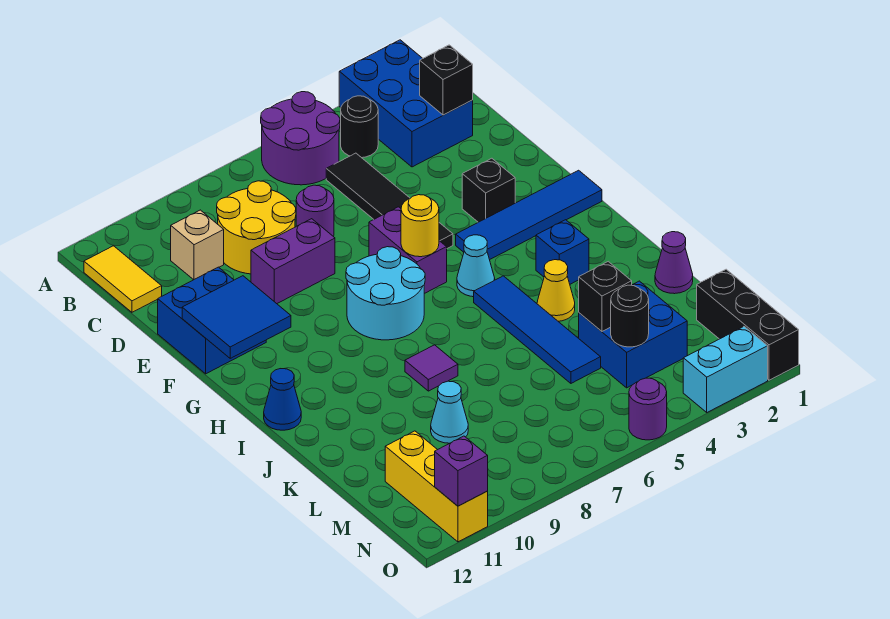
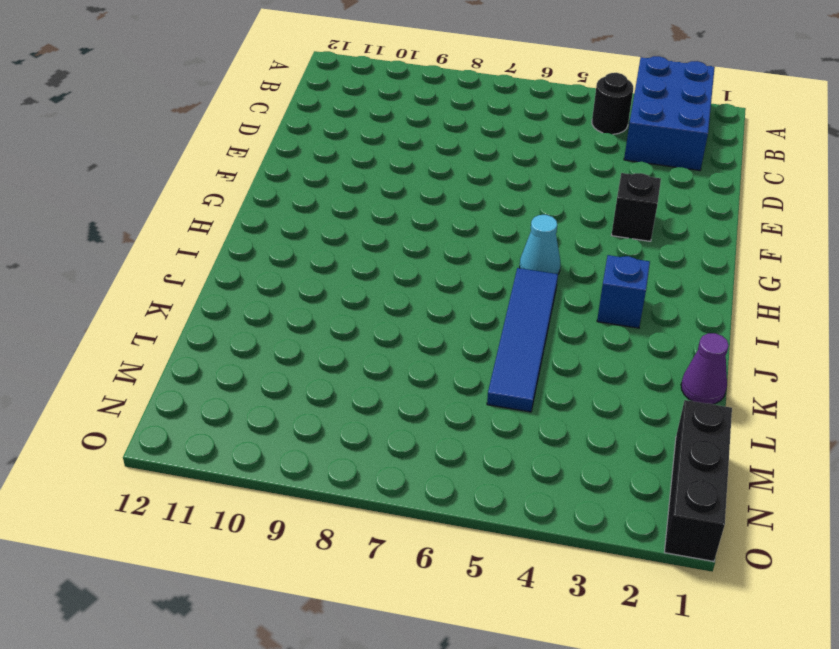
none -> purple 2x2 round brick [261,92,340,185]
none -> yellow 1x2 tile [84,246,162,312]
none -> black 1x4 tile [326,153,453,248]
none -> yellow 2x2 round brick [217,181,296,274]

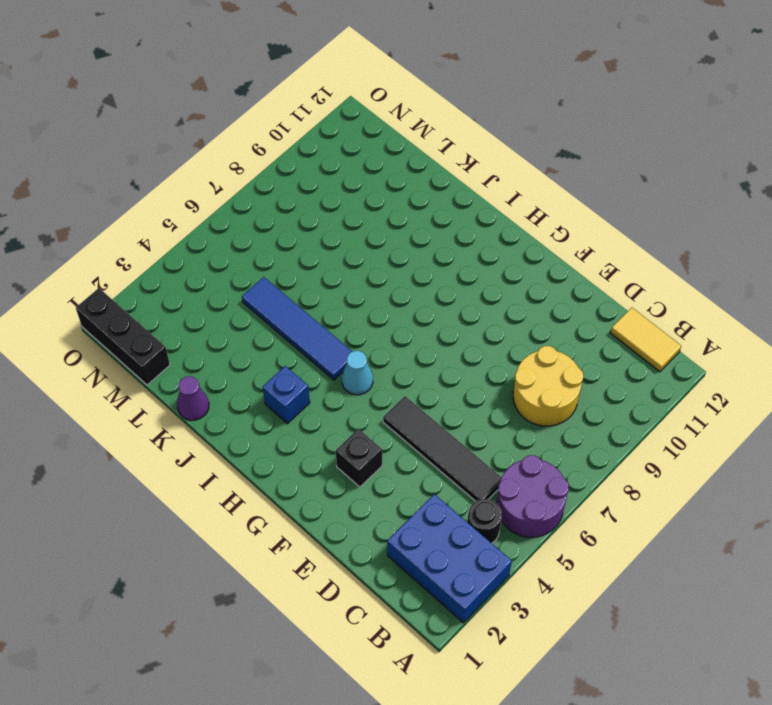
none -> tan 1x1 brick [171,210,224,280]
none -> purple 1x1 round brick [296,185,334,237]
none -> purple 1x2 brick [251,219,335,304]
none -> blue 2x2 brick [158,267,266,374]

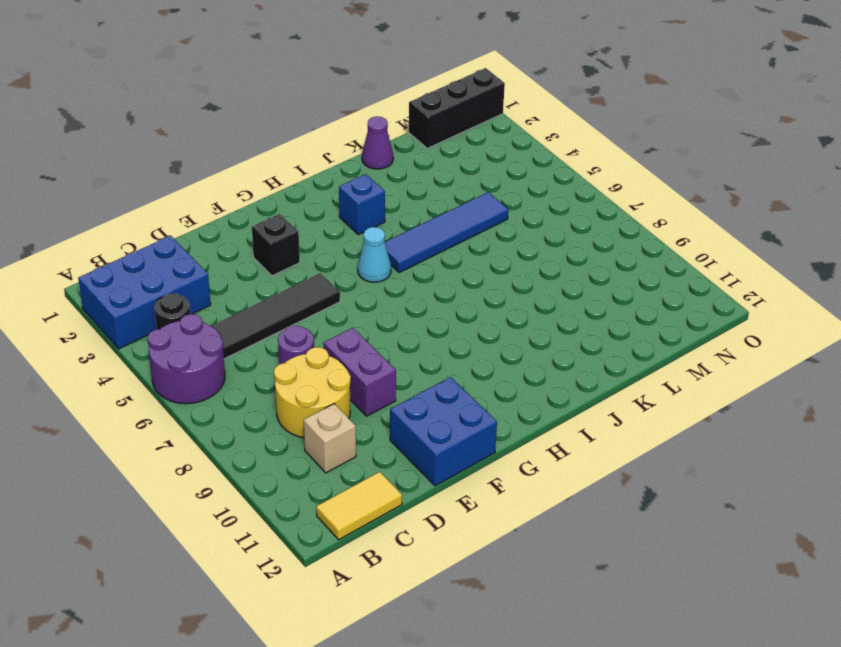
none -> purple 1x2 brick [369,207,447,294]
none -> blue 1x4 tile [456,170,602,260]
none -> cyan 2x2 round brick [346,247,425,340]
none -> blue 1x1 cone [264,369,301,430]

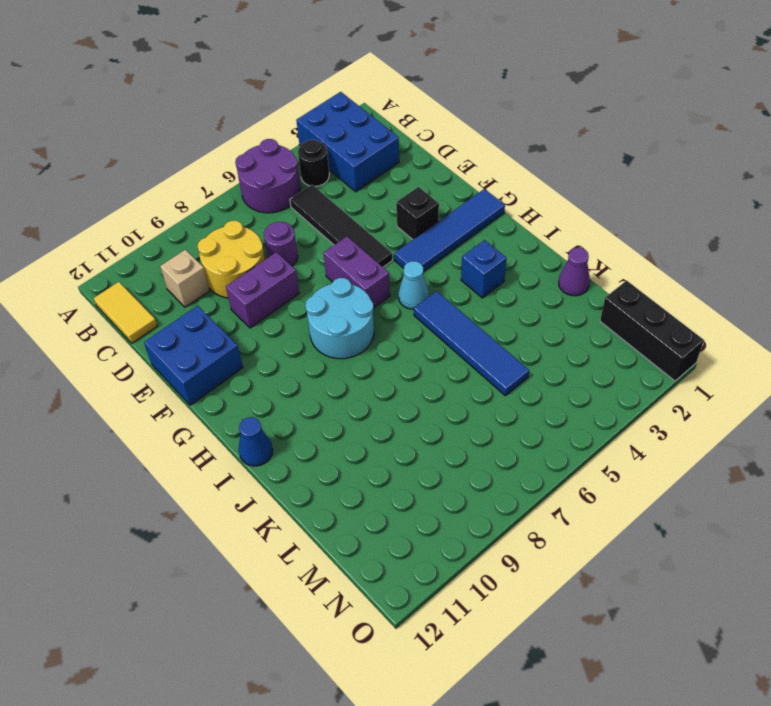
none -> yellow 1x1 cone [537,260,575,321]
none -> purple 1x1 tile [405,345,458,391]
none -> blue 2x2 brick [579,281,687,388]
none -> cyan 1x1 cone [431,381,468,443]

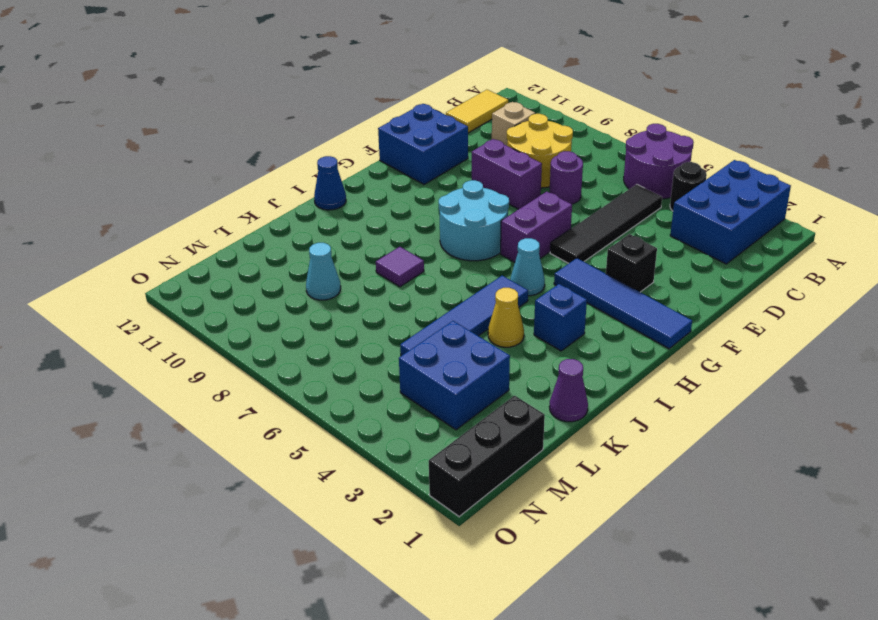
none -> yellow 1x3 brick [385,431,488,542]
none -> cyan 1x2 brick [683,327,768,412]
none -> purple 1x1 round brick [629,378,667,440]
none -> black 1x1 brick [420,45,473,115]

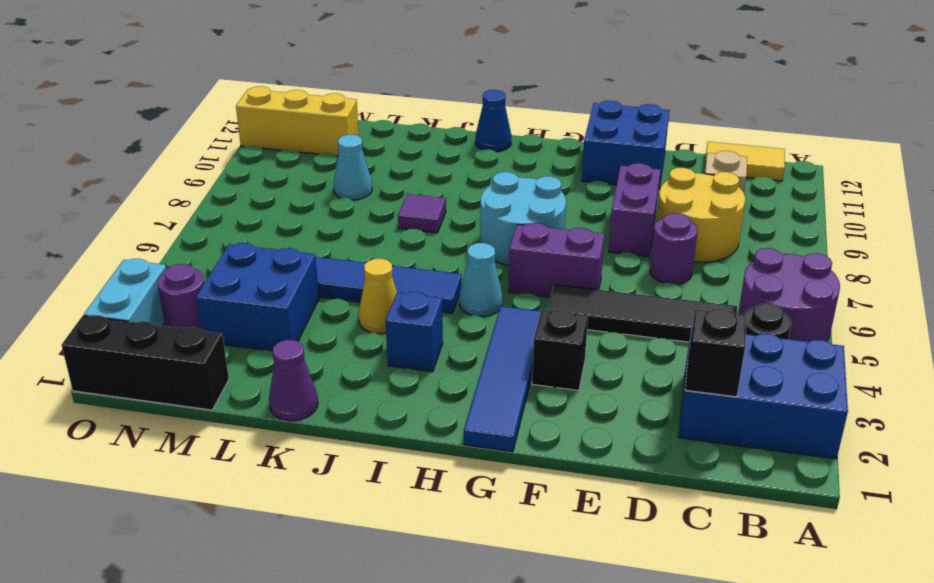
purple 1x1 round brick [157,264,204,329] -> purple 1x1 round brick moved to [629,378,667,440]
none -> blue 2x2 tile [182,276,291,358]
none -> yellow 1x1 round brick [401,195,439,257]
none -> black 1x1 brick [579,262,632,331]
none -> black 1x1 round brick [611,285,649,347]

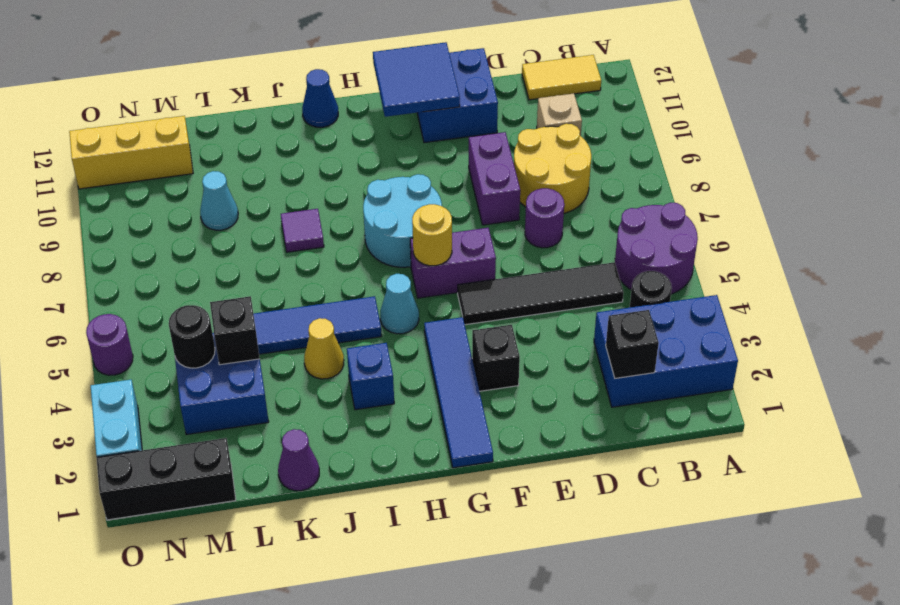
none -> purple 1x1 brick [435,436,488,506]

